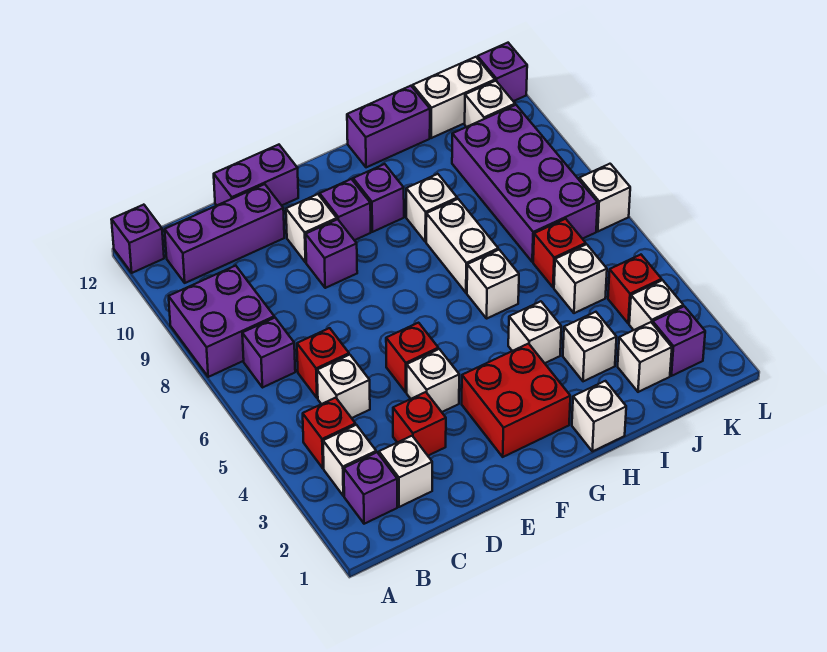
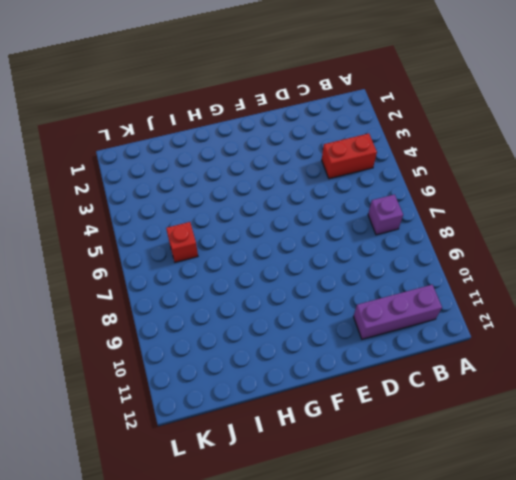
red 1x2 brick [322,133,377,179] -> red 1x1 brick [303,398,355,468]
none -> purple 2x2 brick [169,266,274,377]
none -> purple 1x1 brick [111,205,164,273]
none -> purple 1x1 brick [344,452,397,524]
none -> white 1x1 brick [323,425,376,496]

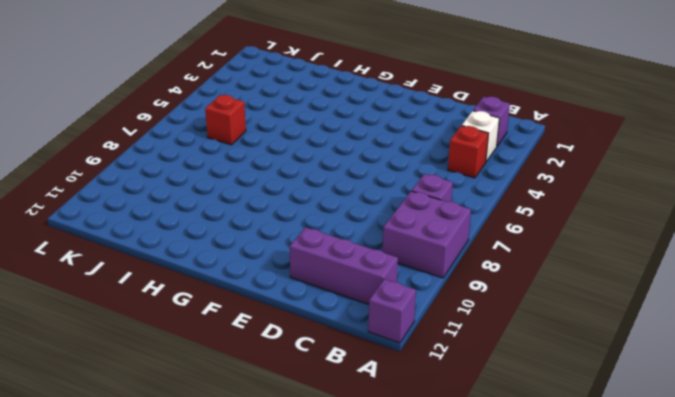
none -> white 1x1 brick [379,436,432,507]
none -> white 1x1 brick [317,355,370,418]
none -> red 1x1 brick [297,328,349,398]
none -> red 1x1 brick [393,392,446,456]

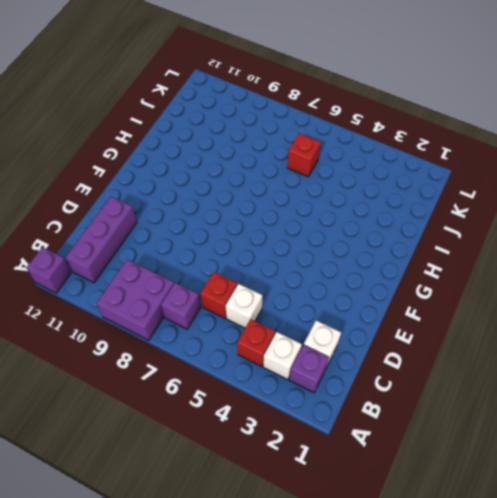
none -> red 1x1 brick [393,392,446,456]
none -> purple 1x2 brick [214,145,298,205]
none -> white 1x1 brick [407,349,459,412]
none -> red 1x1 brick [386,323,438,392]

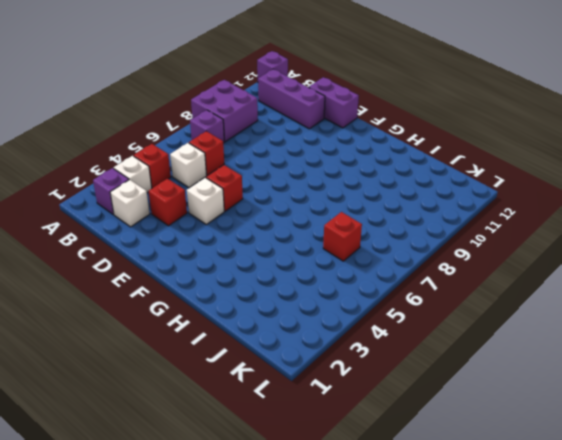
none -> purple 1x1 brick [306,219,357,288]
none -> white 1x1 brick [286,194,337,262]
none -> red 2x2 brick [462,344,570,457]
none -> purple 1x1 brick [320,179,371,240]

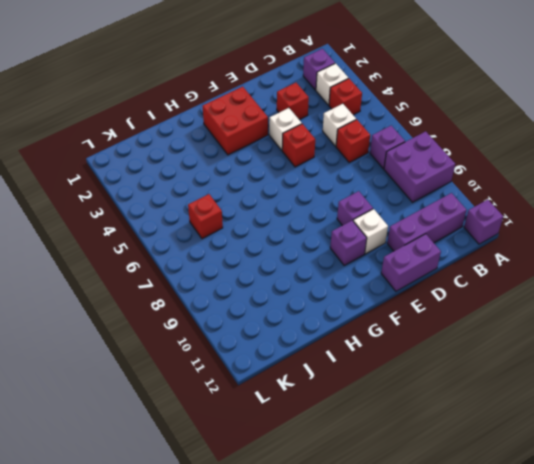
none -> white 1x1 brick [379,436,432,507]
none -> purple 1x1 brick [353,164,404,232]
none -> white 1x1 brick [572,381,626,451]
none -> white 1x1 brick [508,301,561,363]

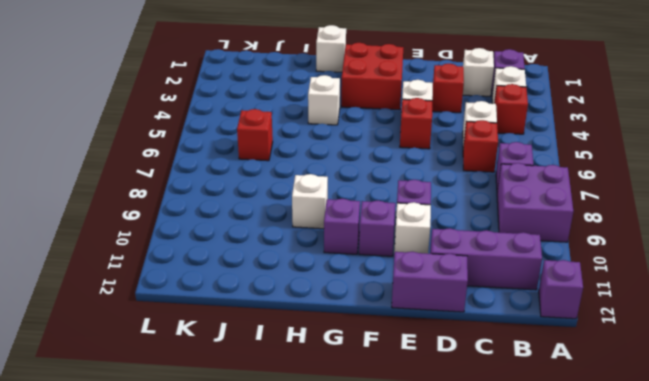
none -> white 1x1 brick [467,250,519,318]
none -> white 1x2 brick [426,199,498,293]
none -> purple 1x2 brick [347,86,430,167]
none -> white 1x1 brick [563,312,617,381]

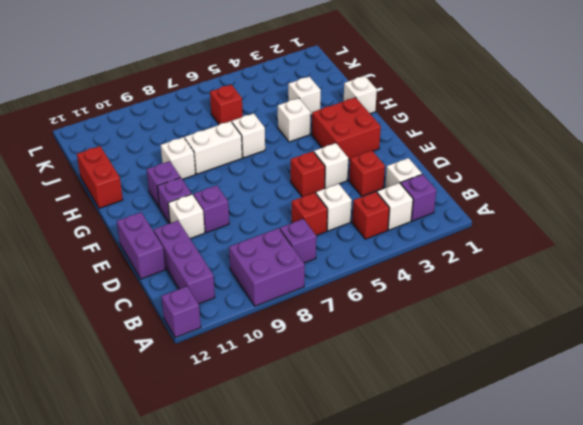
red 1x2 brick [77,146,123,208] -> purple 1x2 brick [347,86,430,167]
none -> white 1x1 brick [618,322,672,392]
none -> white 1x1 brick [554,244,607,313]
none -> purple 2x4 brick [452,105,598,262]
none -> white 1x2 brick [413,57,495,138]

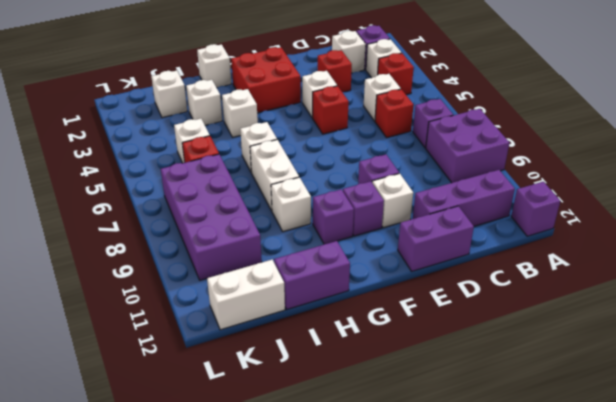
none -> purple 1x1 brick [653,306,705,376]
none -> white 1x1 brick [629,280,683,330]
none -> red 1x1 brick [608,255,662,323]
none -> white 1x1 brick [465,81,515,127]

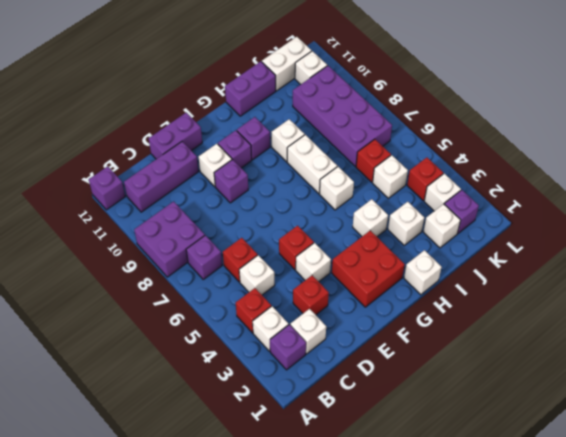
none -> white 1x1 brick [579,164,630,231]
none -> purple 1x1 brick [478,43,527,101]

